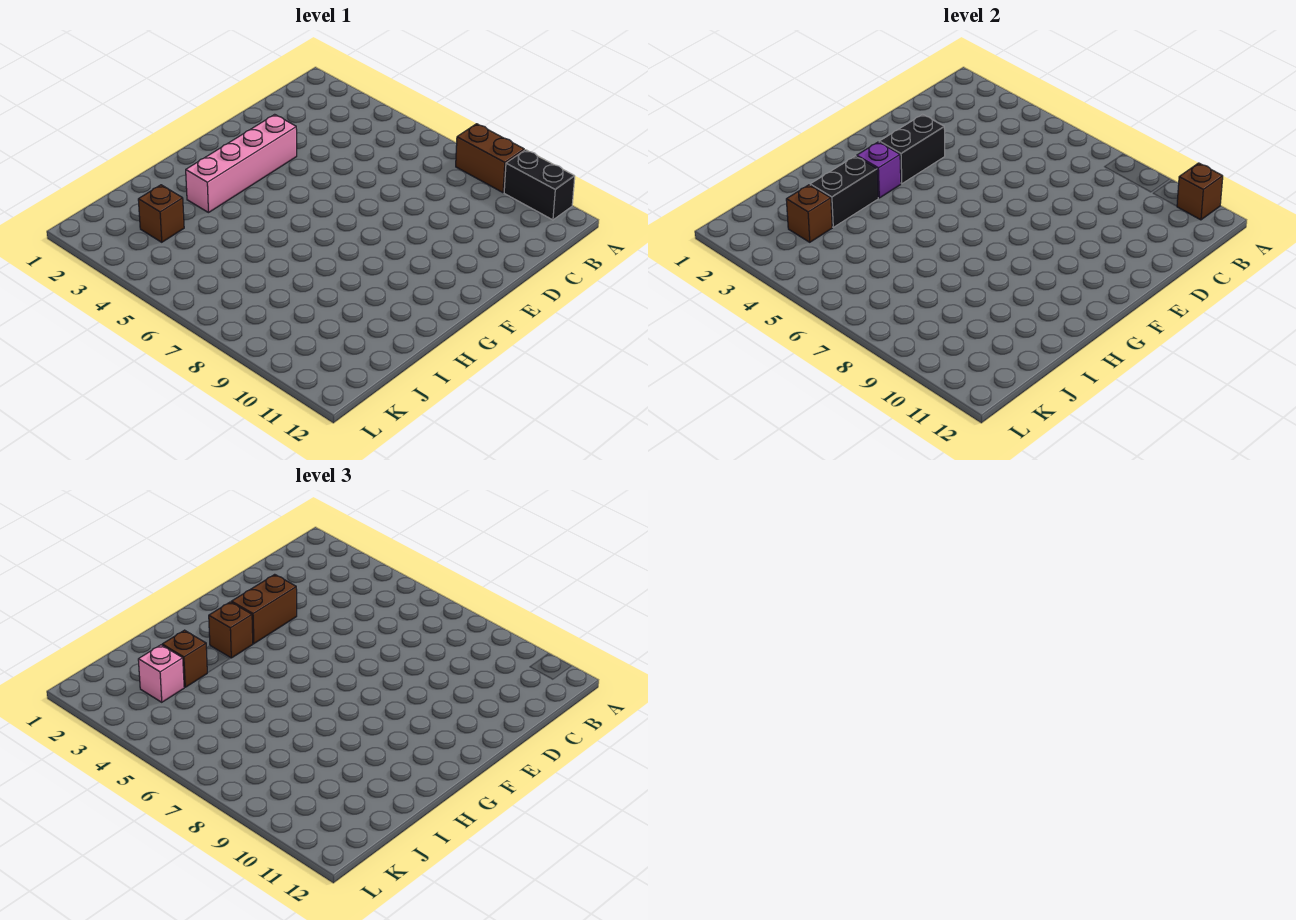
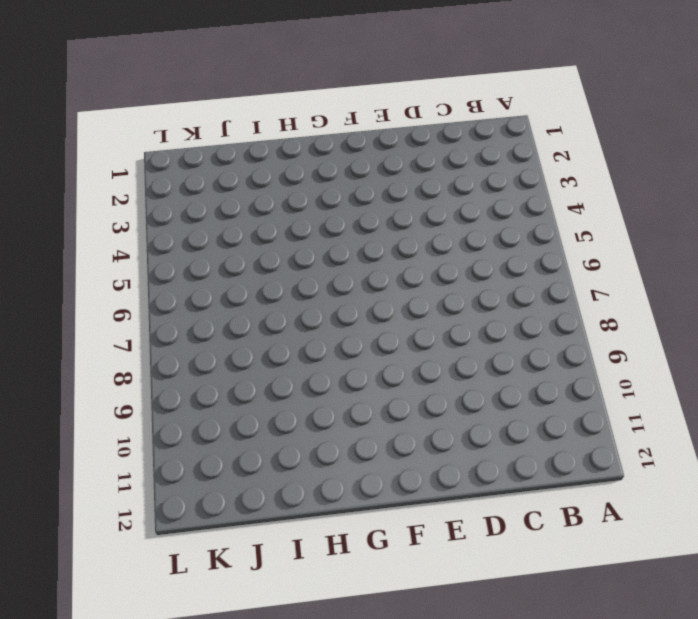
none -> brown 1x2 brick [456,124,524,193]
none -> black 1x2 brick [504,150,575,220]
none -> pink 1x4 brick [186,114,297,213]

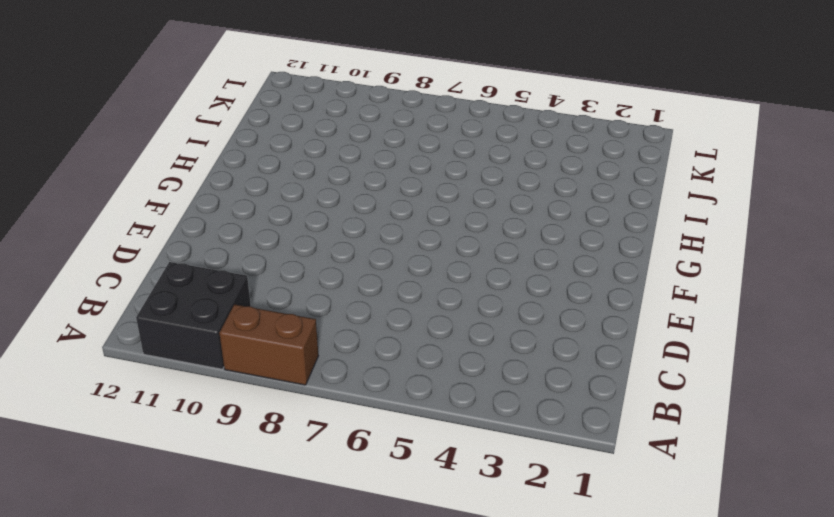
black 2x2 brick [136,262,251,369] -> black 1x2 brick [504,150,575,220]
none -> pink 1x4 brick [186,114,297,213]
none -> brown 1x1 brick [138,185,184,242]
none -> brown 1x1 brick [1177,163,1223,220]

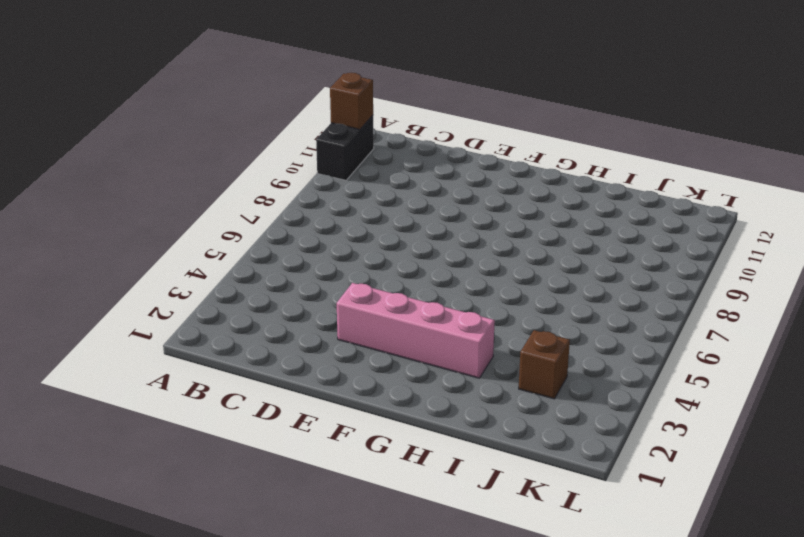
none -> brown 1x2 brick [456,124,524,193]
none -> black 1x2 brick [879,114,945,184]
none -> purple 1x1 brick [857,142,901,198]

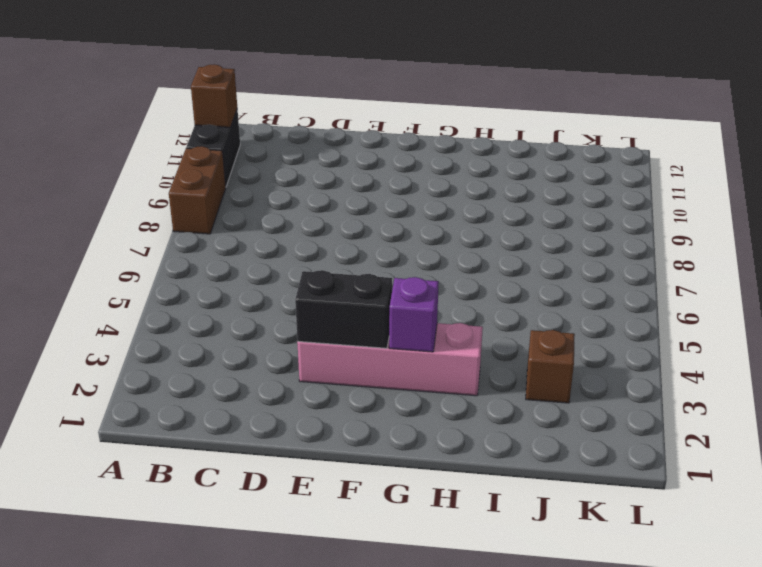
none -> black 1x2 brick [810,156,878,227]
none -> brown 1x1 brick [786,185,832,242]
none -> brown 1x2 brick [231,574,297,644]

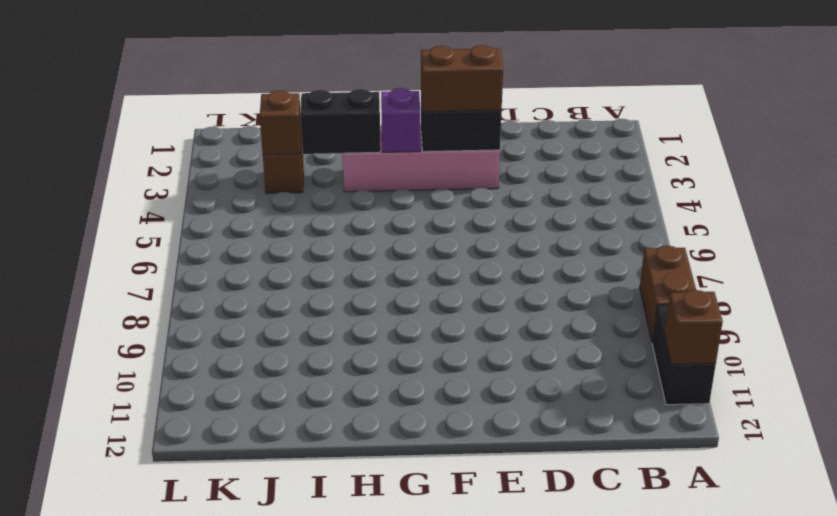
none -> brown 1x1 brick [209,602,253,658]
none -> brown 1x1 brick [162,630,207,687]
none -> pink 1x1 brick [138,645,184,702]

